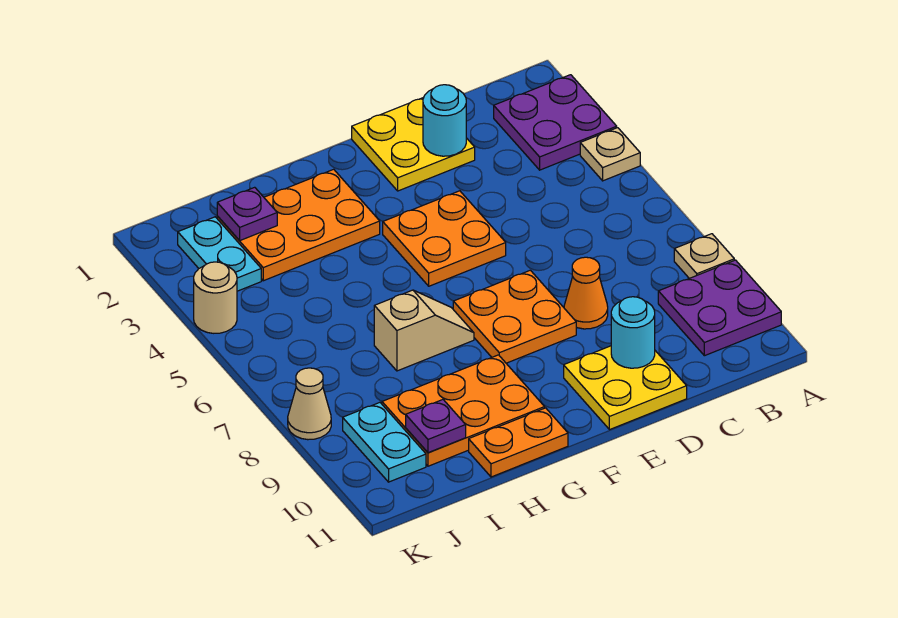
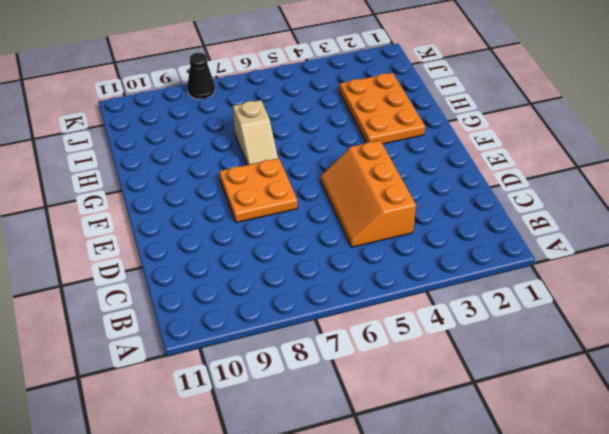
orange 2x3 slope [320,140,416,247] -> orange 2x2 plate [383,191,506,286]
black 1x1 cone [187,53,215,99] -> tan 1x1 cone [288,368,331,440]
none -> purple 2x2 plate [494,75,617,170]
none -> tan 1x1 plate [580,128,640,181]
none -> tan 1x1 plate [674,234,734,278]

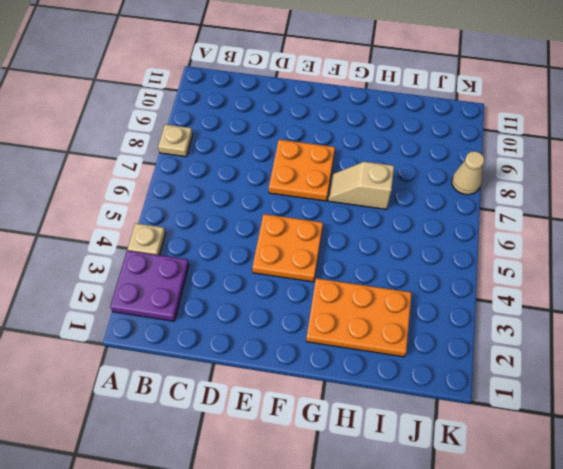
none -> purple 2x2 plate [658,260,781,356]
none -> yellow 2x2 plate [352,98,475,191]
none -> orange 1x1 cone [564,257,608,329]

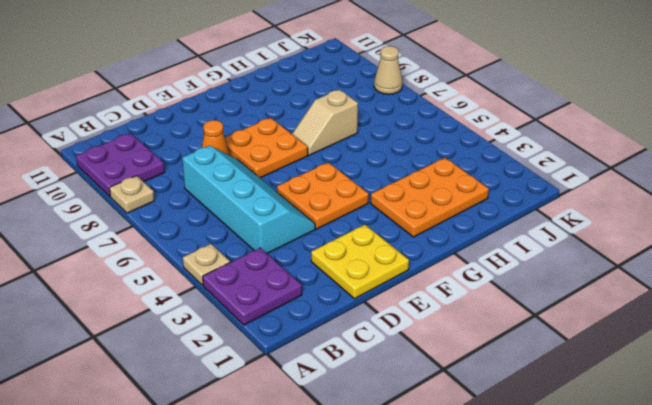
cyan 2x4 slope [182,146,315,253] -> none
none -> yellow 2x2 plate [564,346,687,430]
none -> orange 2x3 plate [382,355,545,466]
none -> orange 1x2 plate [469,408,568,477]

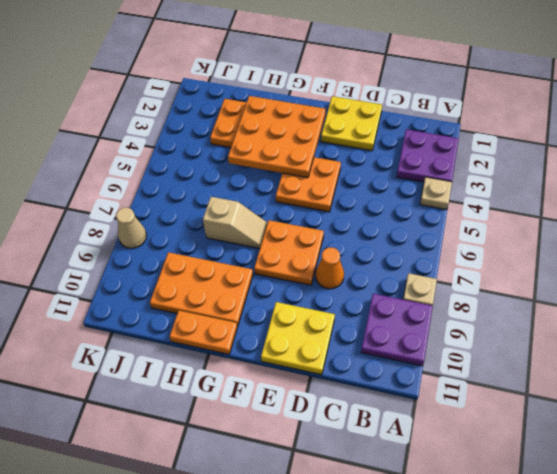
orange 3x3 plate [228,96,325,178] -> none
none -> cyan 1x2 plate [178,217,261,291]
none -> cyan 1x2 plate [343,403,426,482]
none -> tan 1x1 round brick [194,262,237,333]

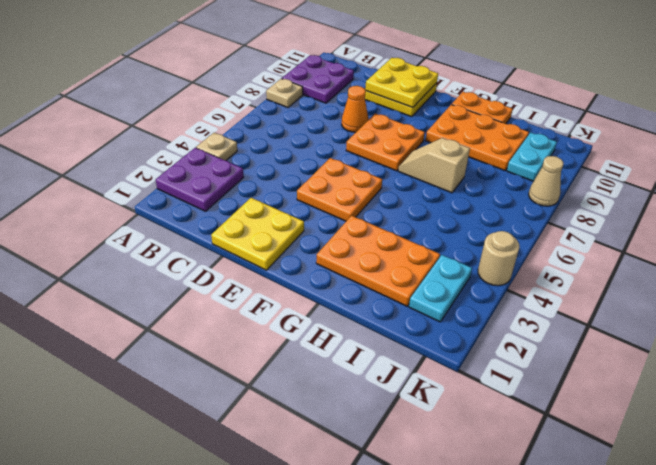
yellow 2x2 plate [365,58,438,108] -> cyan 1x1 round brick [611,297,655,368]
none -> cyan 1x1 round brick [423,85,466,156]
none -> purple 1x1 plate [217,187,277,241]
none -> purple 1x1 plate [406,400,466,453]

